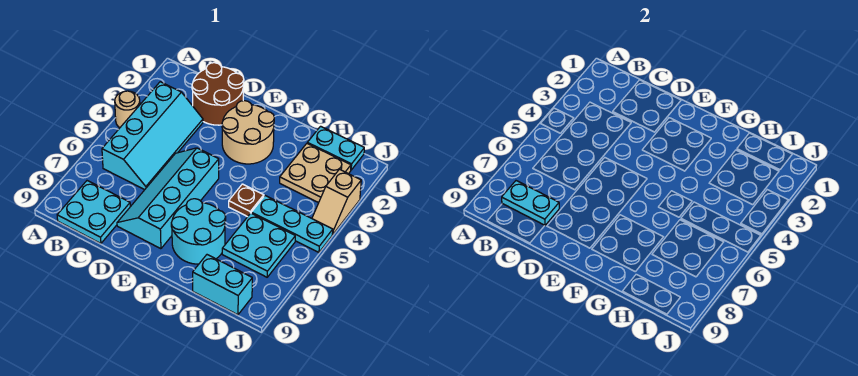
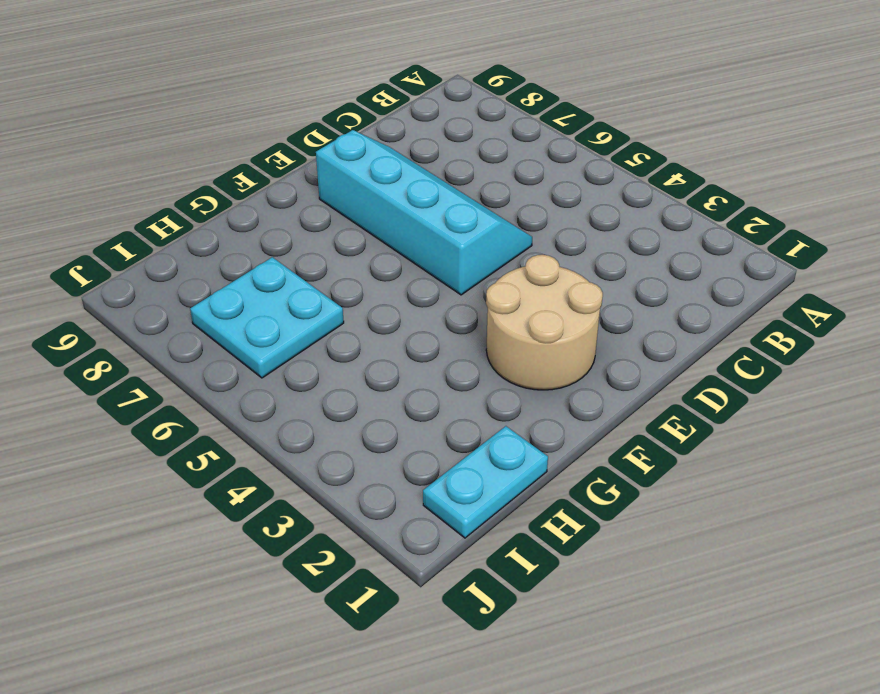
none -> tan 1x1 round brick [115,91,140,128]
none -> cyan 2x4 slope [102,82,203,190]
none -> cyan 2x2 plate [57,181,130,243]

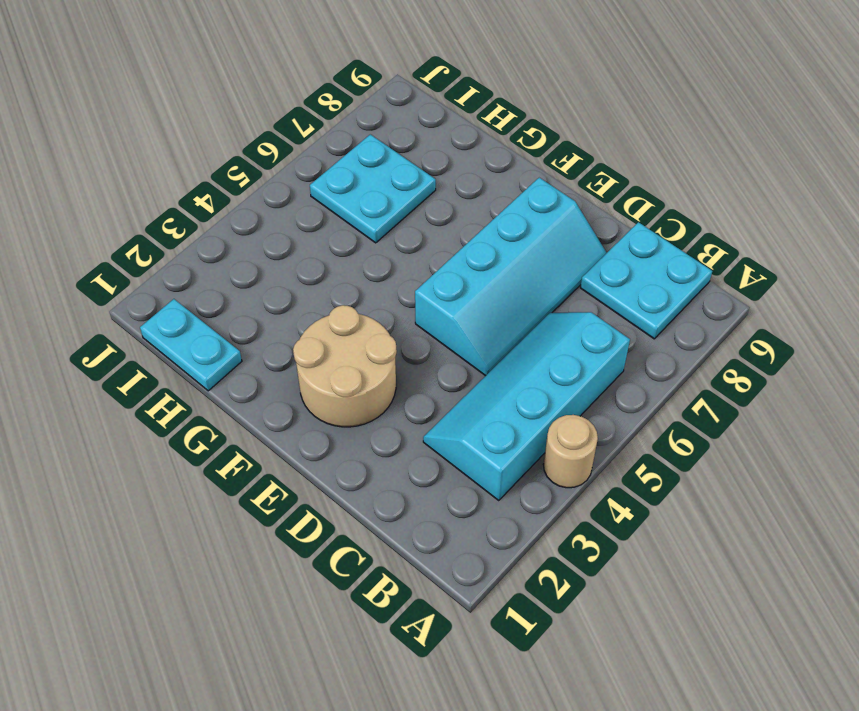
none -> brown 2x2 round brick [192,63,244,125]
none -> cyan 2x2 round brick [171,199,226,264]
none -> brown 1x1 plate [229,184,264,217]

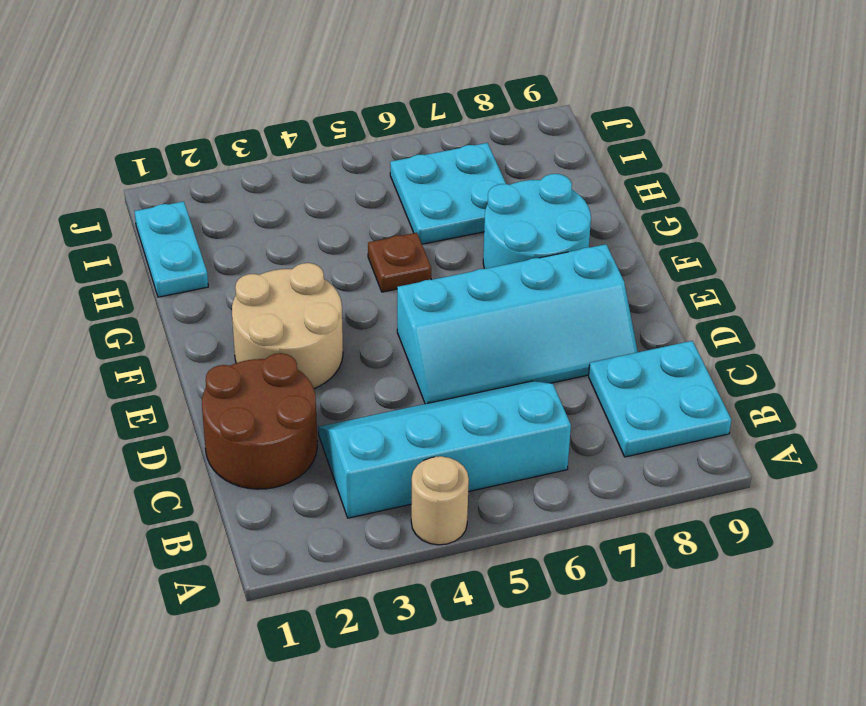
none -> tan 2x2 plate [280,144,351,203]
none -> cyan 1x3 plate [251,196,333,252]
none -> cyan 1x2 brick [193,255,252,315]

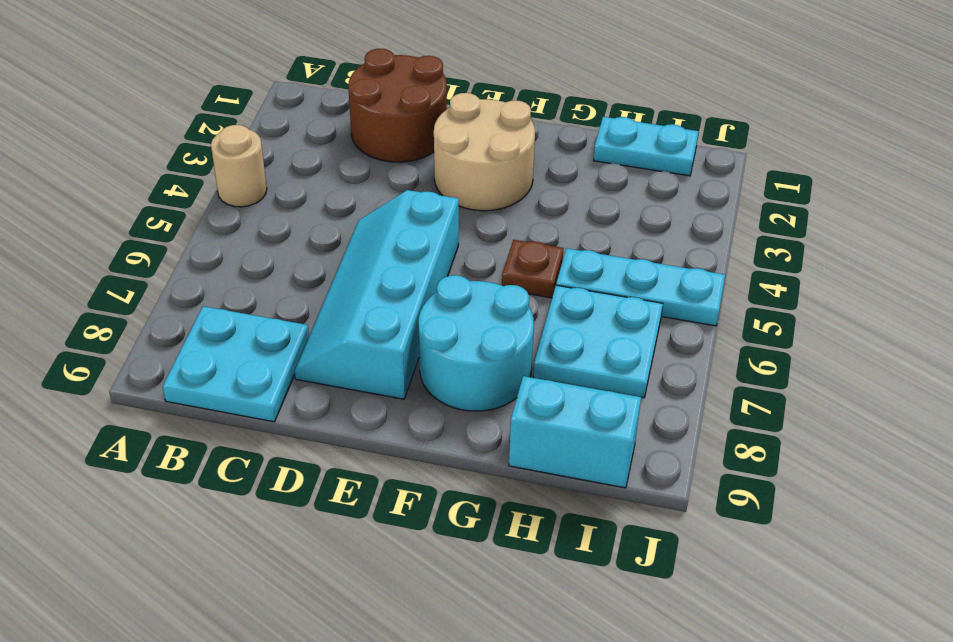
none -> cyan 2x4 slope [102,82,203,190]
none -> tan 2x2 plate [280,144,351,203]
none -> tan 1x2 slope [312,169,361,234]

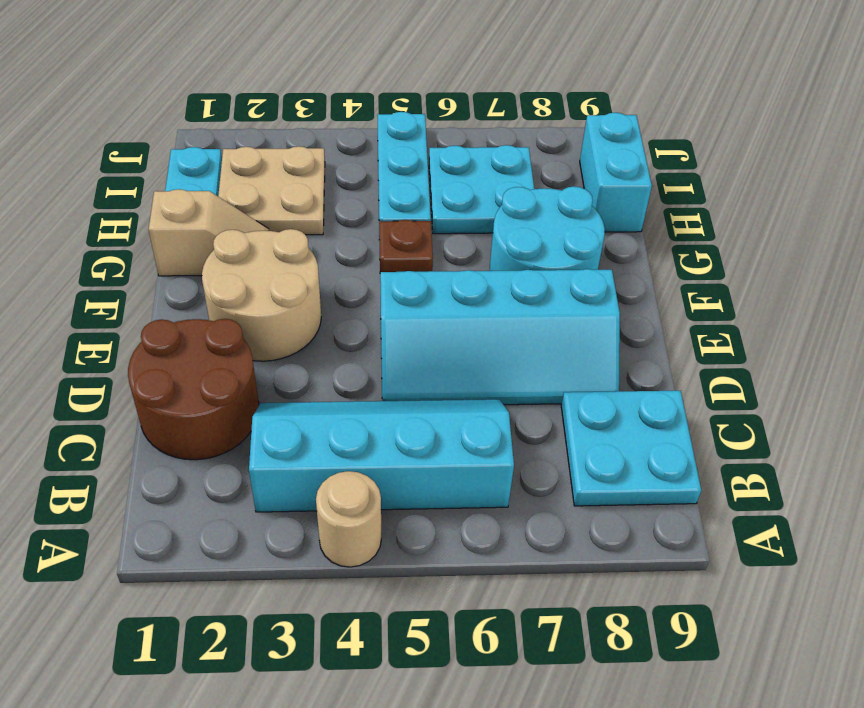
tan 1x2 slope [149,189,269,276] -> tan 1x2 slope moved to [312,169,361,234]
none -> cyan 1x2 plate [502,181,559,225]

